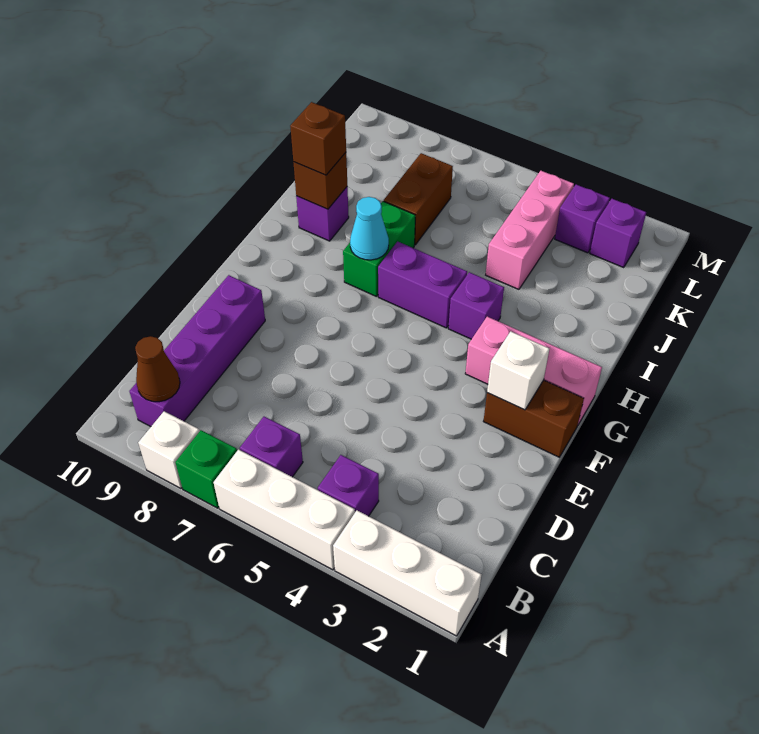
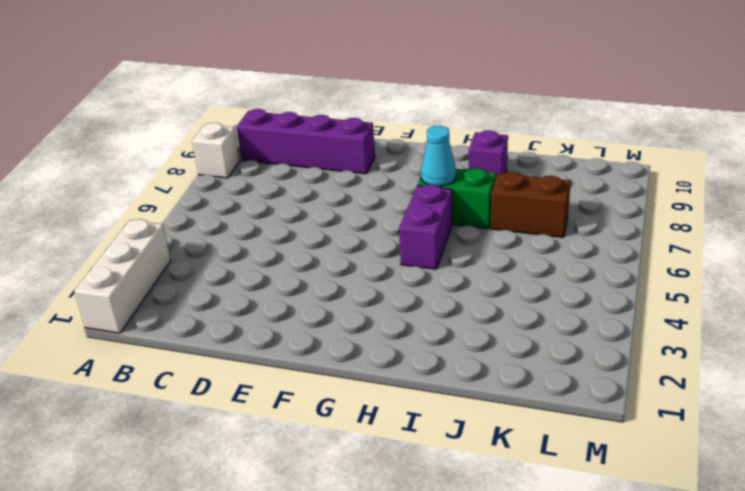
none -> white 1x3 brick [214,450,355,570]
none -> green 1x1 brick [175,430,237,508]
none -> purple 1x1 brick [318,455,379,516]

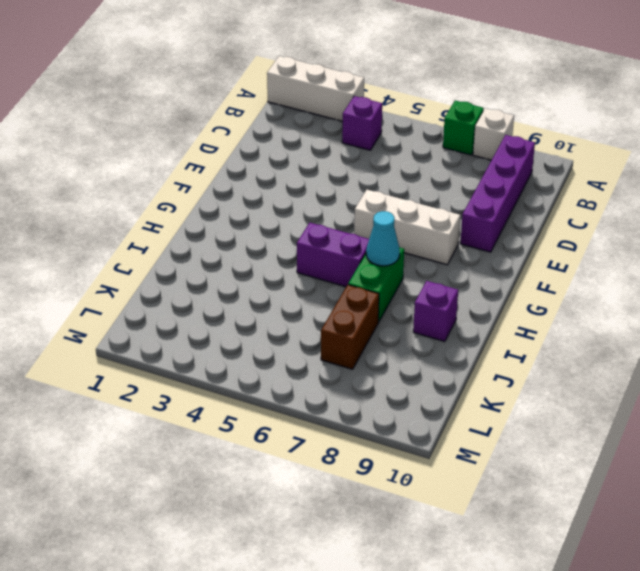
white 1x3 brick [354,190,460,265] -> white 1x3 brick moved to [214,450,355,570]
none -> purple 1x1 brick [240,417,303,477]
none -> brown 1x2 brick [483,380,584,457]
none -> pink 1x3 brick [465,317,602,425]

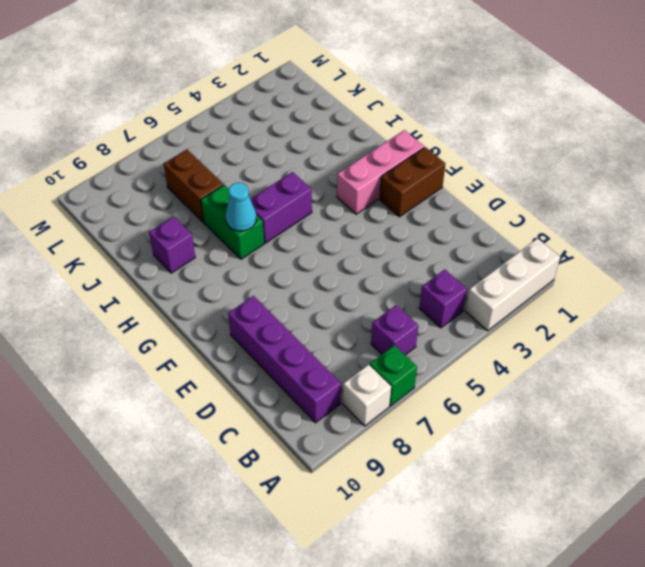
none -> white 1x3 brick [214,450,355,570]
none -> purple 1x1 brick [448,272,504,339]
none -> pink 1x3 brick [486,171,574,289]

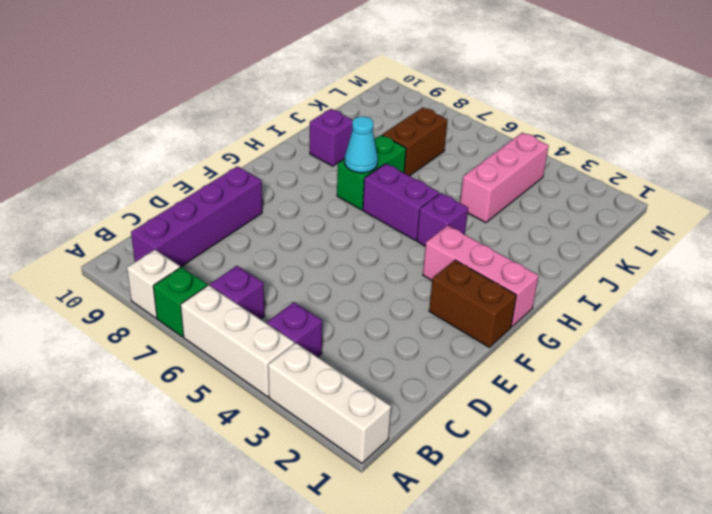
none -> purple 1x1 brick [590,199,646,268]
none -> purple 1x1 brick [555,184,610,253]
none -> brown 1x1 cone [135,336,180,402]

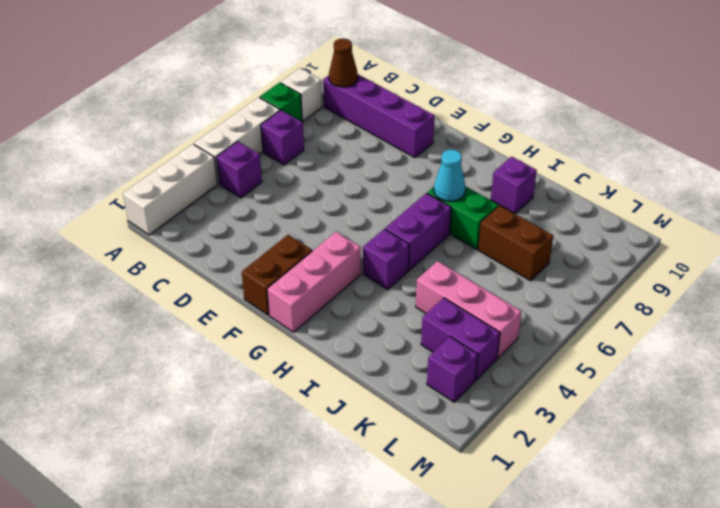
purple 1x2 brick [421,298,500,380] -> purple 1x1 brick [555,184,610,253]
none -> white 1x1 brick [487,331,549,410]
none -> brown 1x1 brick [293,153,347,209]
none -> brown 1x1 brick [290,102,346,175]

